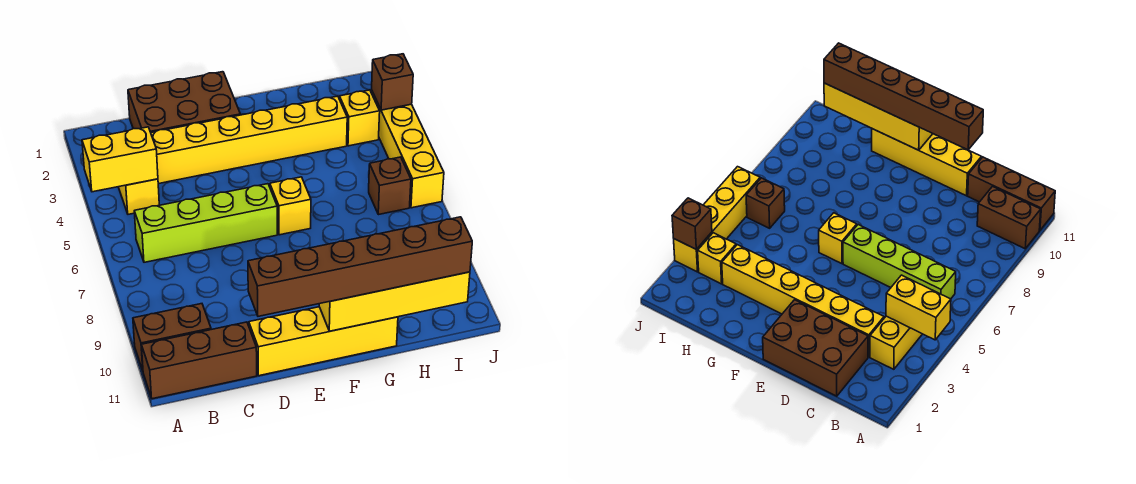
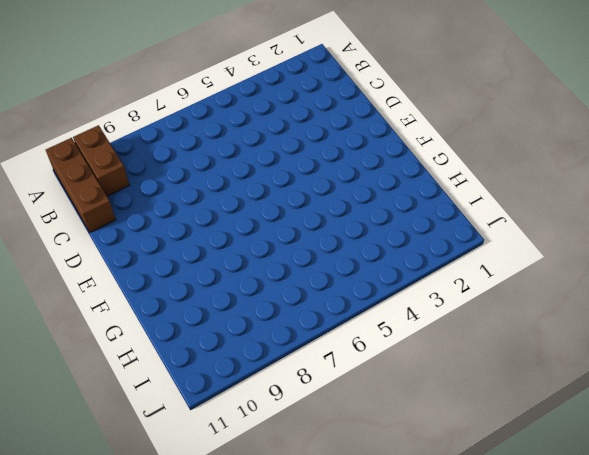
none -> yellow 1x2 brick [119,179,159,214]
none -> lime 1x4 brick [134,184,277,262]
none -> brown 2x3 brick [128,72,240,132]

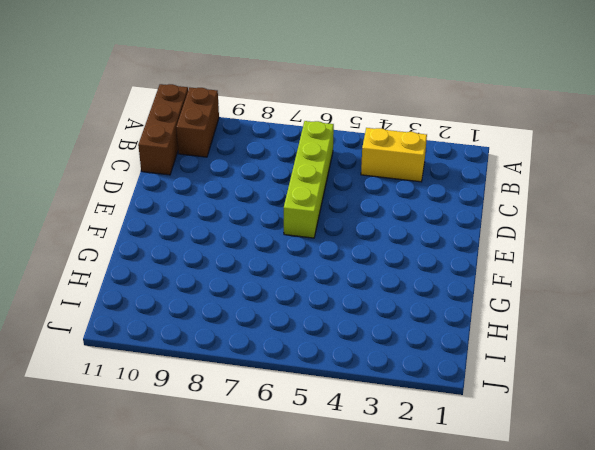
none -> brown 2x3 brick [128,72,240,132]
none -> yellow 1x6 brick [151,96,347,184]
none -> yellow 1x4 brick [249,307,398,376]

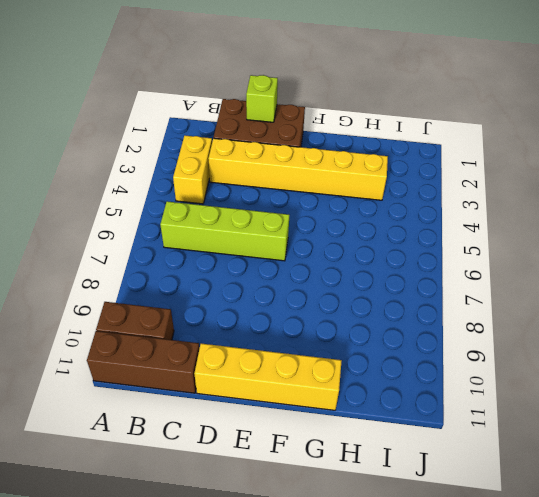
lime 1x1 brick [246,75,278,122] -> none
none -> yellow 1x1 brick [270,177,311,235]
none -> yellow 1x1 brick [339,90,380,146]
none -> brown 1x1 brick [369,157,411,215]

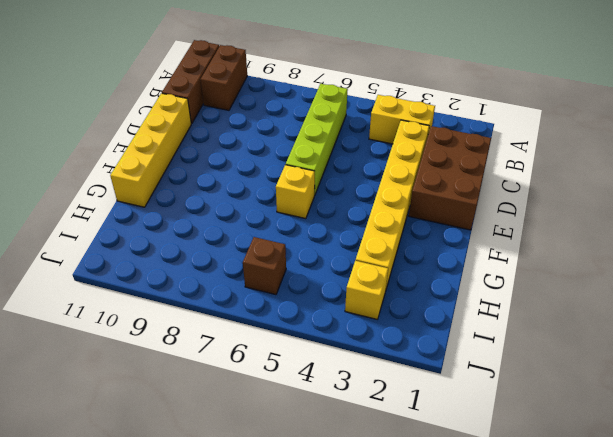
none -> yellow 1x4 brick [371,91,444,208]
none -> yellow 1x2 brick [82,127,158,192]
none -> yellow 1x4 brick [319,272,470,331]

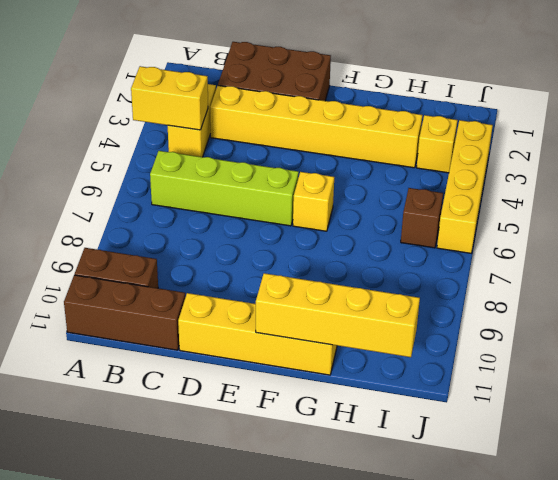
none -> brown 1x1 brick [372,54,413,110]
none -> brown 1x6 brick [248,217,472,316]

